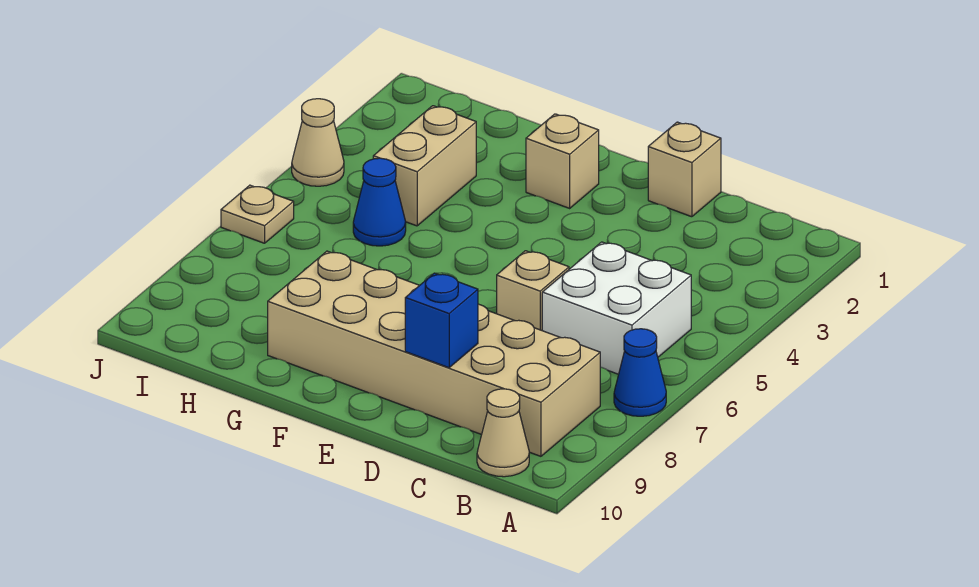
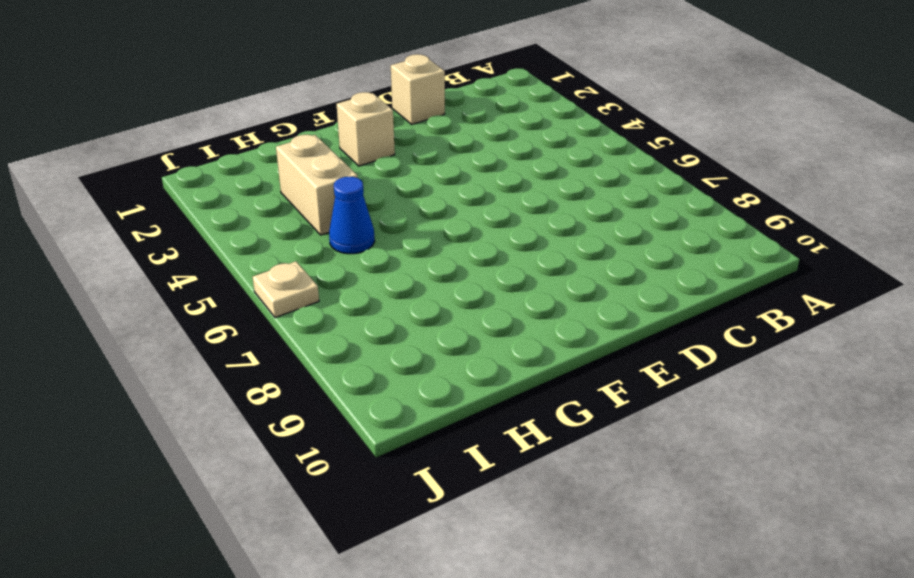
none -> blue 1x1 cone [614,329,666,416]
none -> white 2x2 brick [542,242,691,374]
none -> tan 2x6 brick [268,251,600,456]

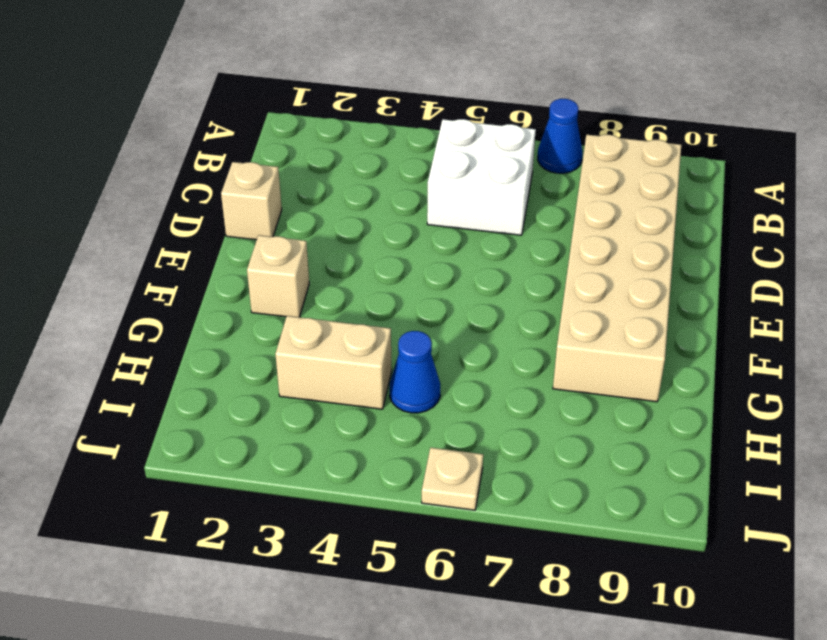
none -> tan 1x1 cone [477,389,529,477]
none -> tan 1x1 brick [497,251,569,330]
none -> tan 1x1 cone [292,99,344,186]

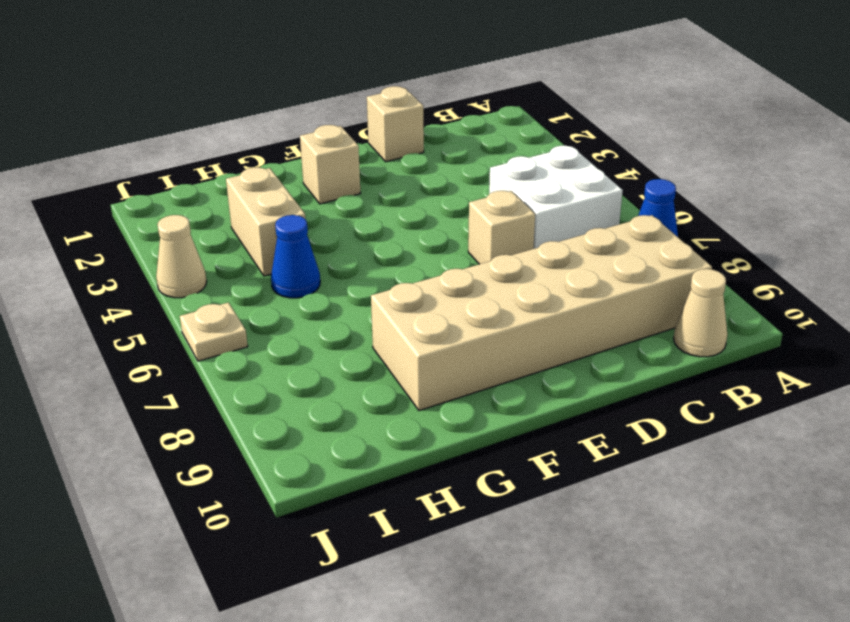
none -> blue 1x1 brick [405,273,478,368]

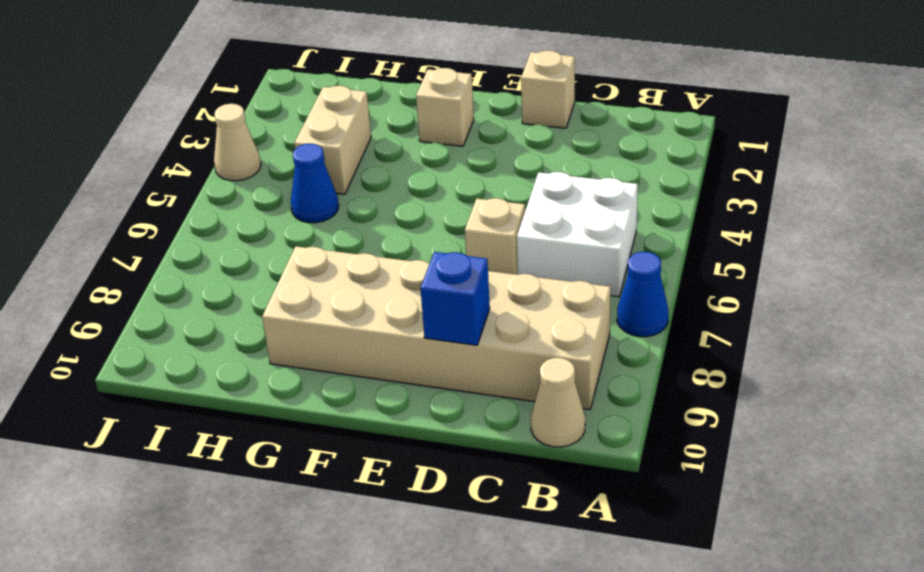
none -> tan 1x1 plate [221,185,294,243]

